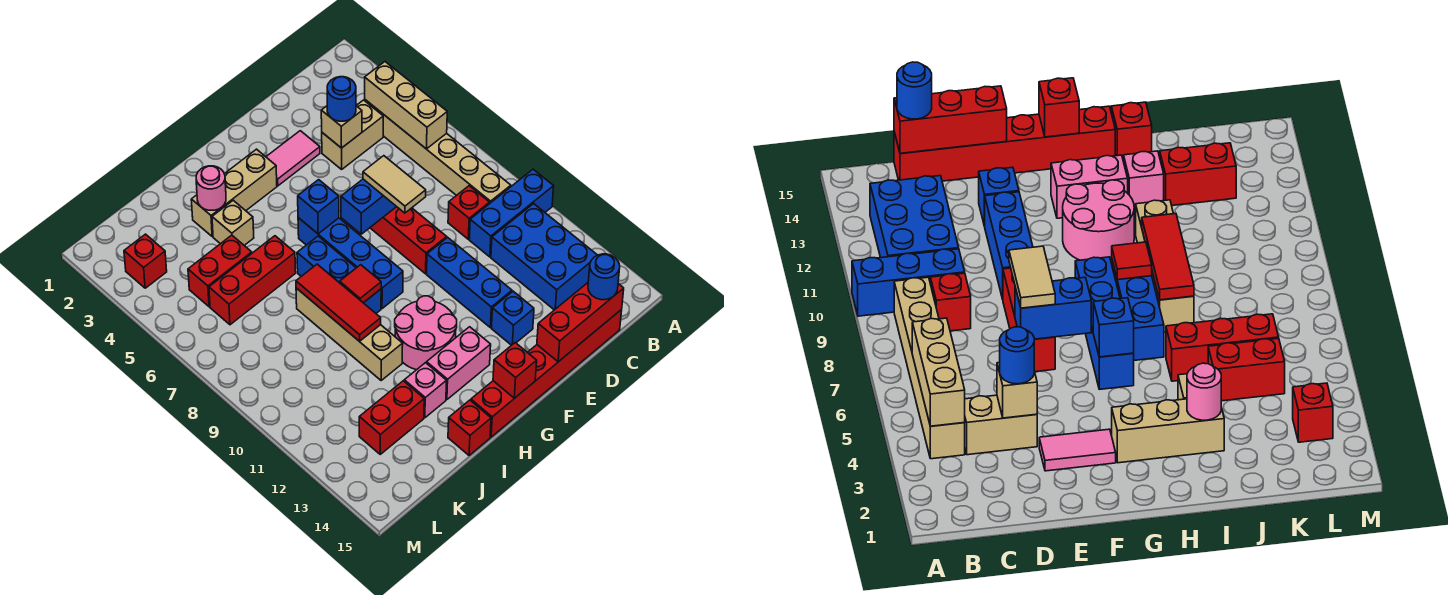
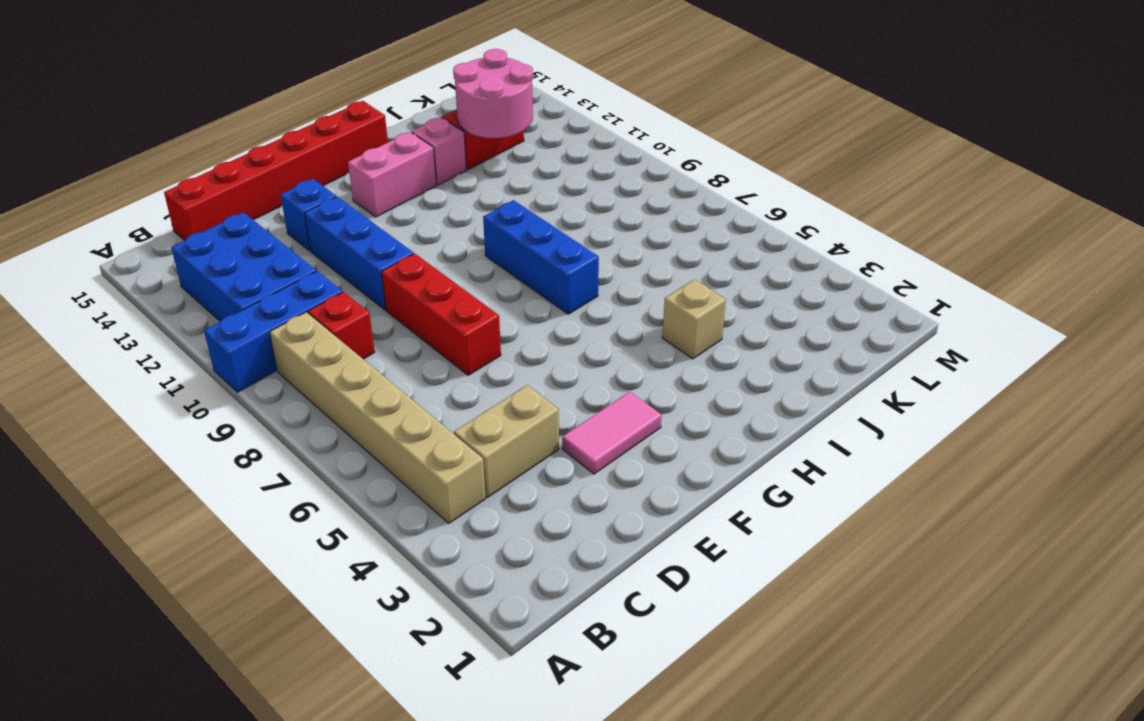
pink 2x2 round brick [453,49,533,138] -> pink 2x2 round brick moved to [395,296,457,370]
none -> tan 1x3 brick [191,149,277,236]
none -> blue 1x4 brick [298,218,403,309]
none -> red 1x3 brick [209,236,296,325]
none -> tan 1x4 brick [296,288,403,380]

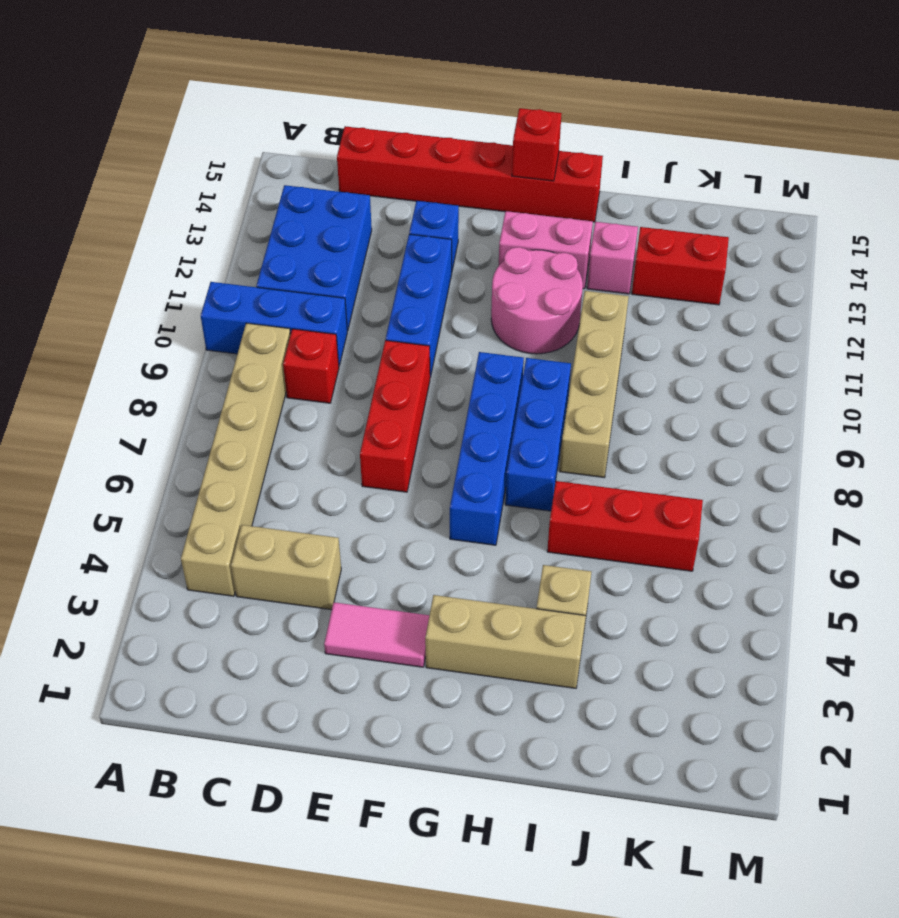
none -> red 1x1 brick [448,400,491,455]
none -> red 1x2 brick [188,235,252,307]
none -> red 1x1 brick [124,234,167,288]
none -> tan 1x3 brick [365,62,447,149]

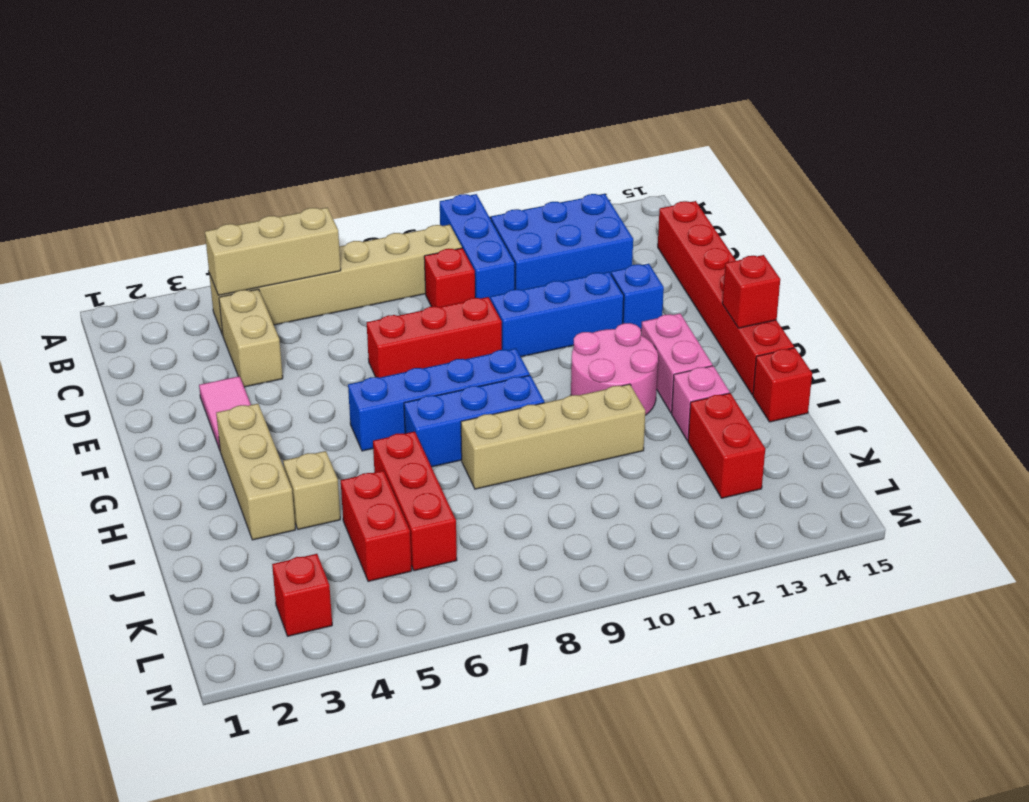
none -> red 1x3 brick [537,283,624,362]
none -> tan 1x1 brick [321,106,362,148]
none -> blue 1x2 brick [341,179,396,234]
none -> blue 1x1 brick [298,180,339,234]

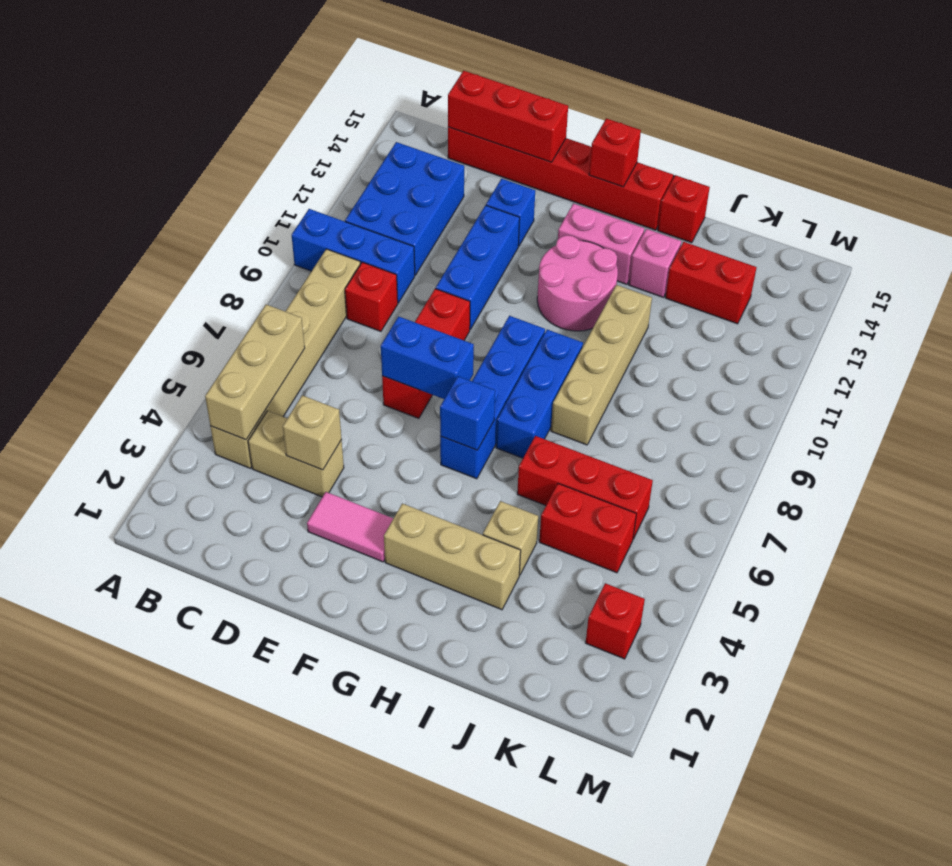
none -> red 1x1 tile [340,265,381,303]
none -> pink 1x1 round brick [196,166,226,210]
none -> red 1x3 tile [296,264,381,341]
none -> blue 1x1 round brick [588,254,620,300]

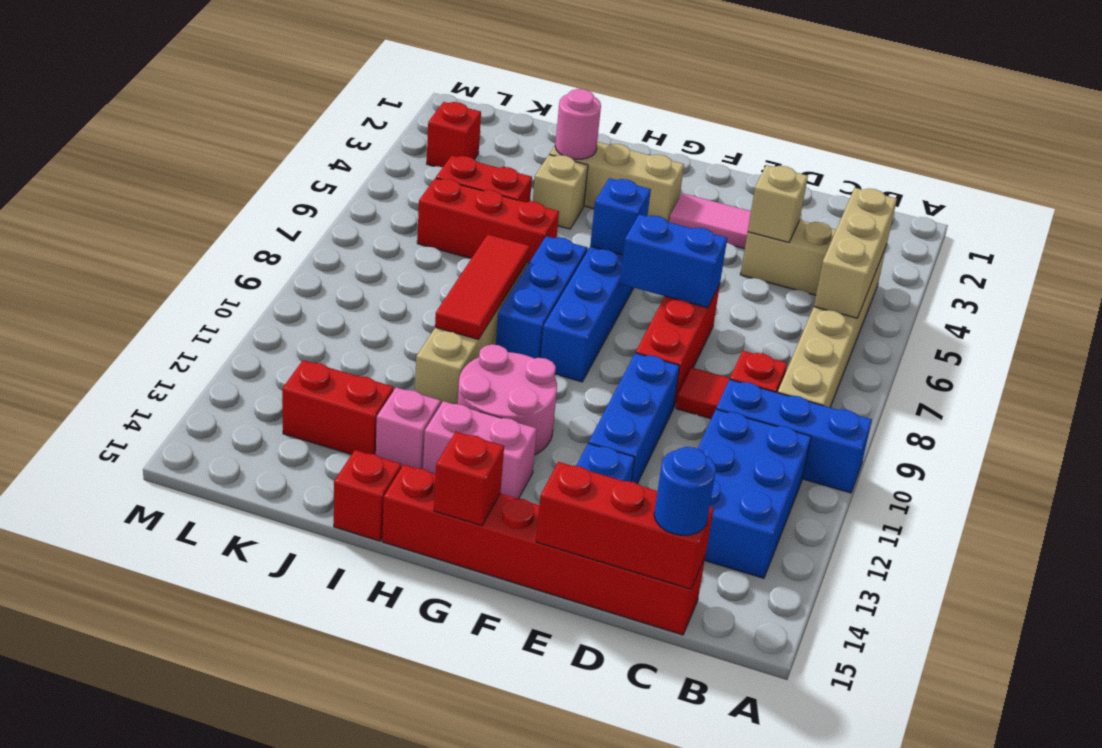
red 1x1 tile [676,368,730,419] -> red 1x1 tile moved to [340,265,381,303]
none -> blue 1x1 round brick [327,77,356,121]
none -> tan 1x2 tile [363,156,426,213]

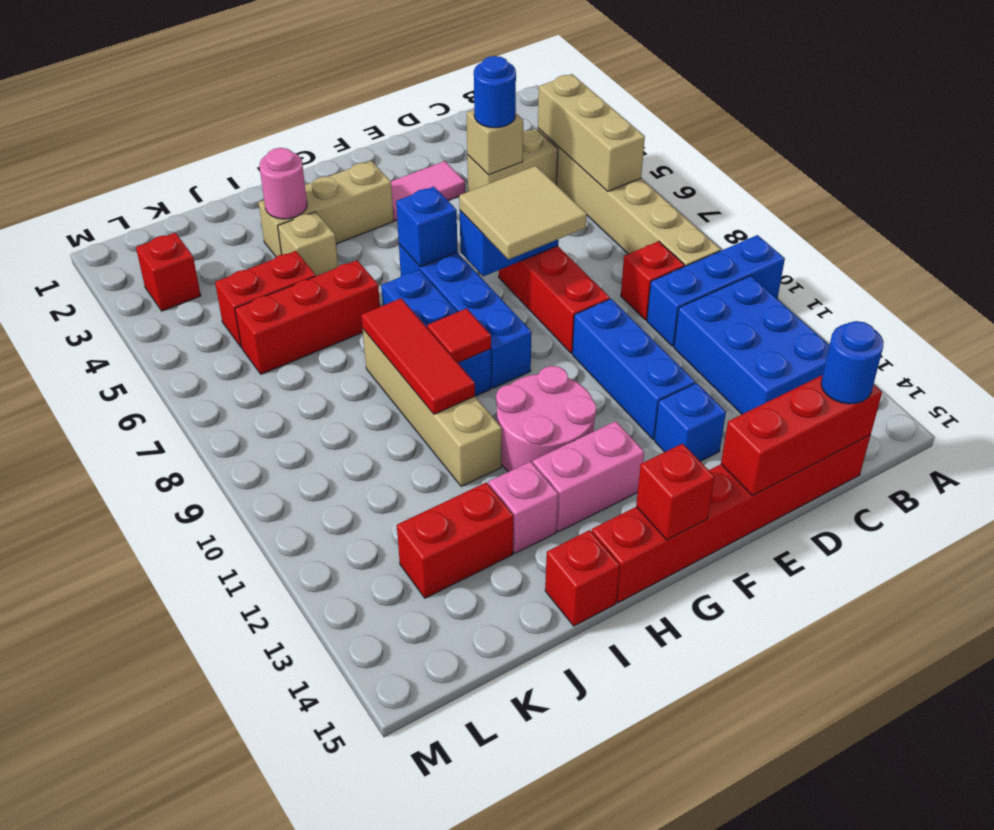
tan 2x2 tile [459,166,587,259] -> tan 1x2 tile [363,156,426,213]

